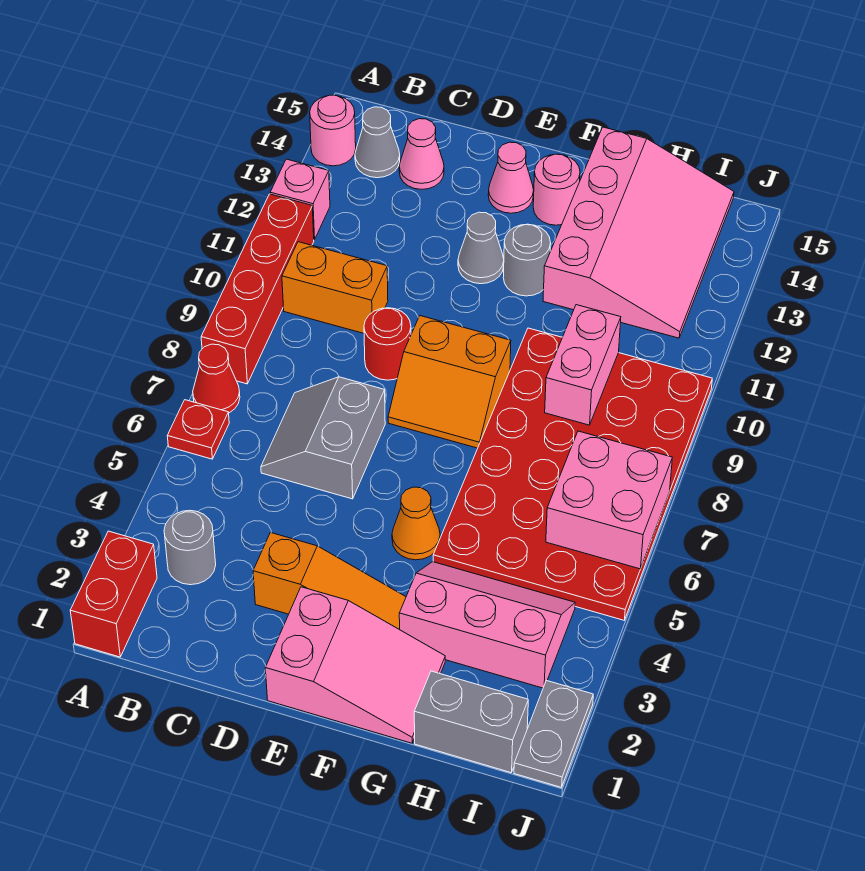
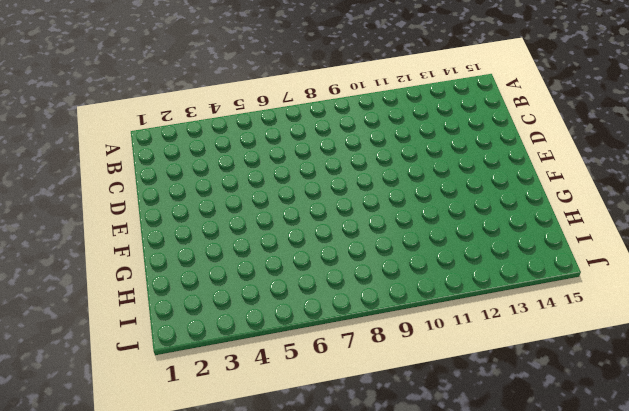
none -> red 1x2 brick [70,531,157,657]
none -> red 1x1 plate [167,400,229,459]
none -> red 1x1 cone [193,344,240,413]

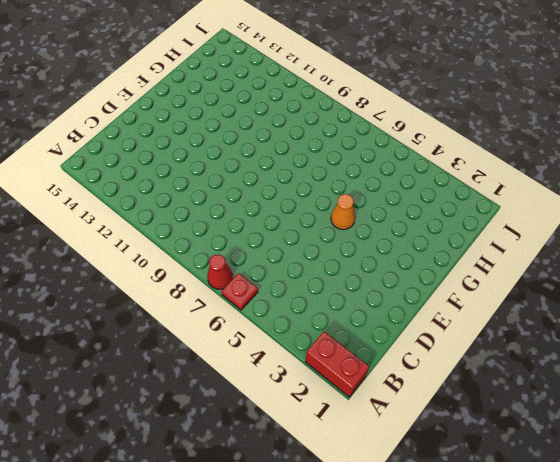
none -> red 1x4 brick [201,194,314,384]
none -> pink 1x1 brick [270,159,330,240]
none -> pink 1x1 round brick [310,95,356,166]

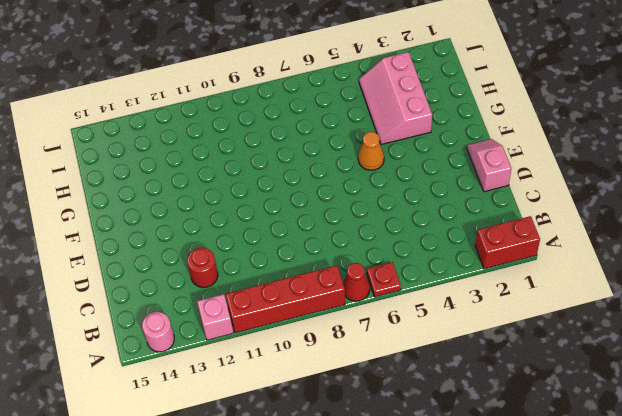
red 1x1 round brick [187,248,218,287] -> red 1x1 round brick moved to [364,308,411,380]
pink 1x2 slope [467,139,511,192] -> pink 2x3 slope [265,587,445,743]
none -> grey 1x1 round brick [164,510,216,585]
none -> orange 1x2 brick [282,242,388,333]
none -> grey 1x1 cone [355,107,400,178]

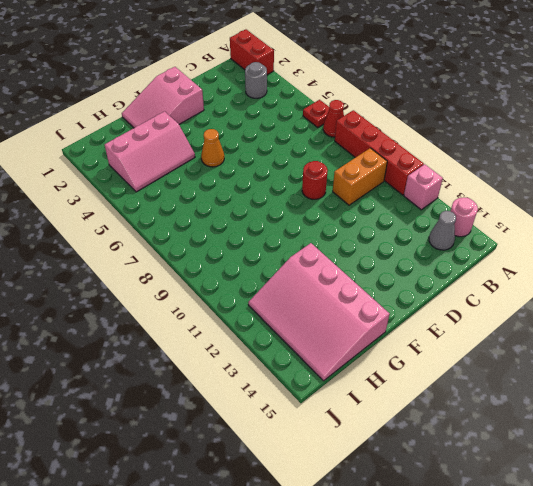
none -> grey 2x2 slope [261,377,385,499]
none -> pink 1x1 cone [399,119,444,189]
none -> orange 1x3 slope [253,533,406,630]

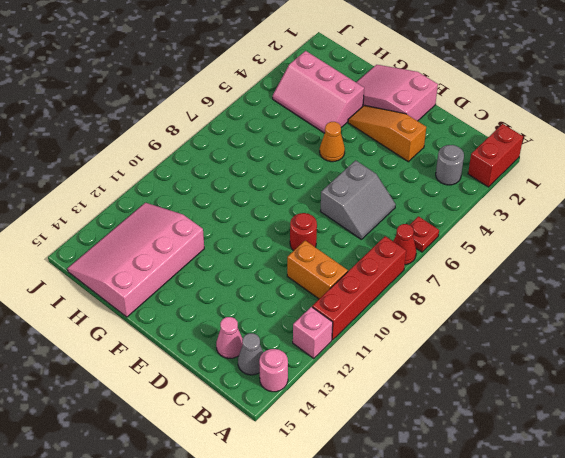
none -> orange 2x2 slope [388,316,511,448]
none -> grey 1x1 cone [458,212,504,284]
none -> pink 1x1 cone [488,142,534,213]

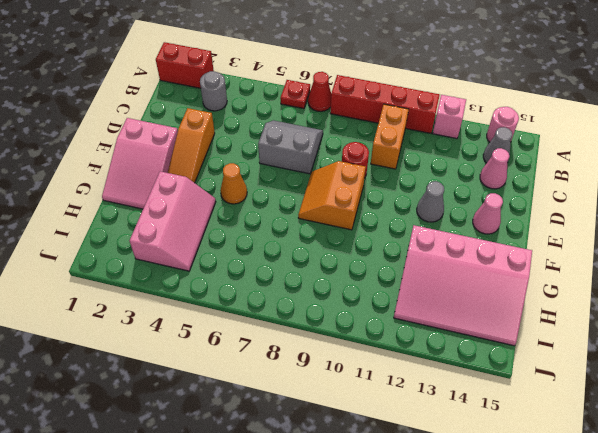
none -> grey 1x1 round brick [503,224,551,296]
none -> pink 1x1 round brick [533,154,580,225]
none -> red 4x6 plate [433,328,712,620]

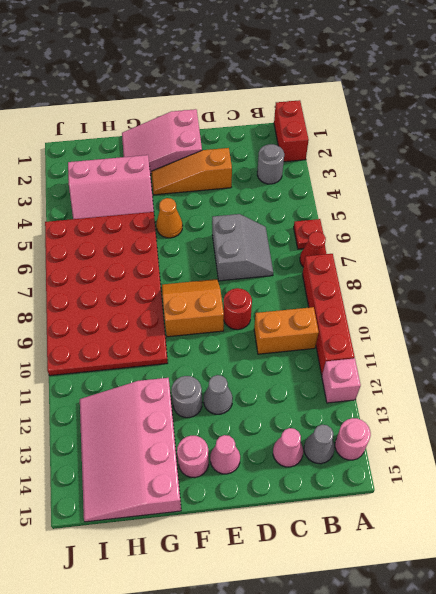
none -> grey 1x2 brick [414,671,528,773]
none -> grey 1x2 plate [514,681,593,787]
none -> pink 1x2 brick [545,305,621,425]

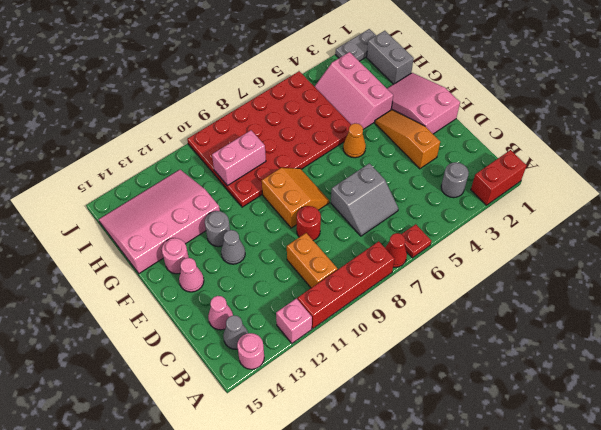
none -> pink 2x2 brick [546,431,672,569]

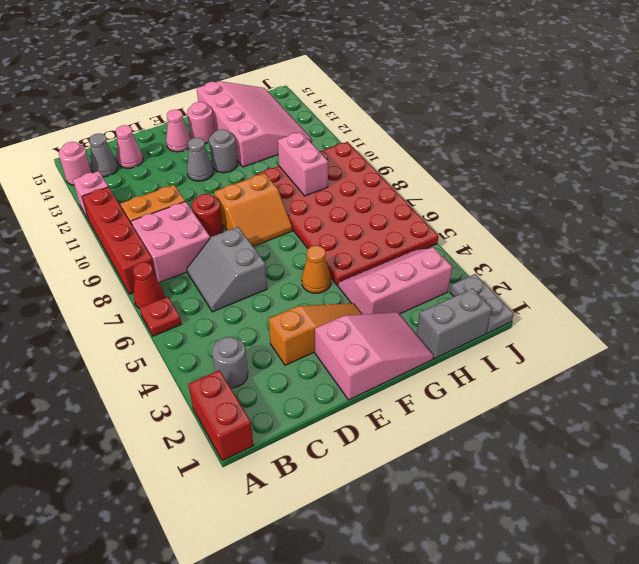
pink 2x2 brick [131,202,210,283] -> pink 2x2 brick moved to [546,431,672,569]

